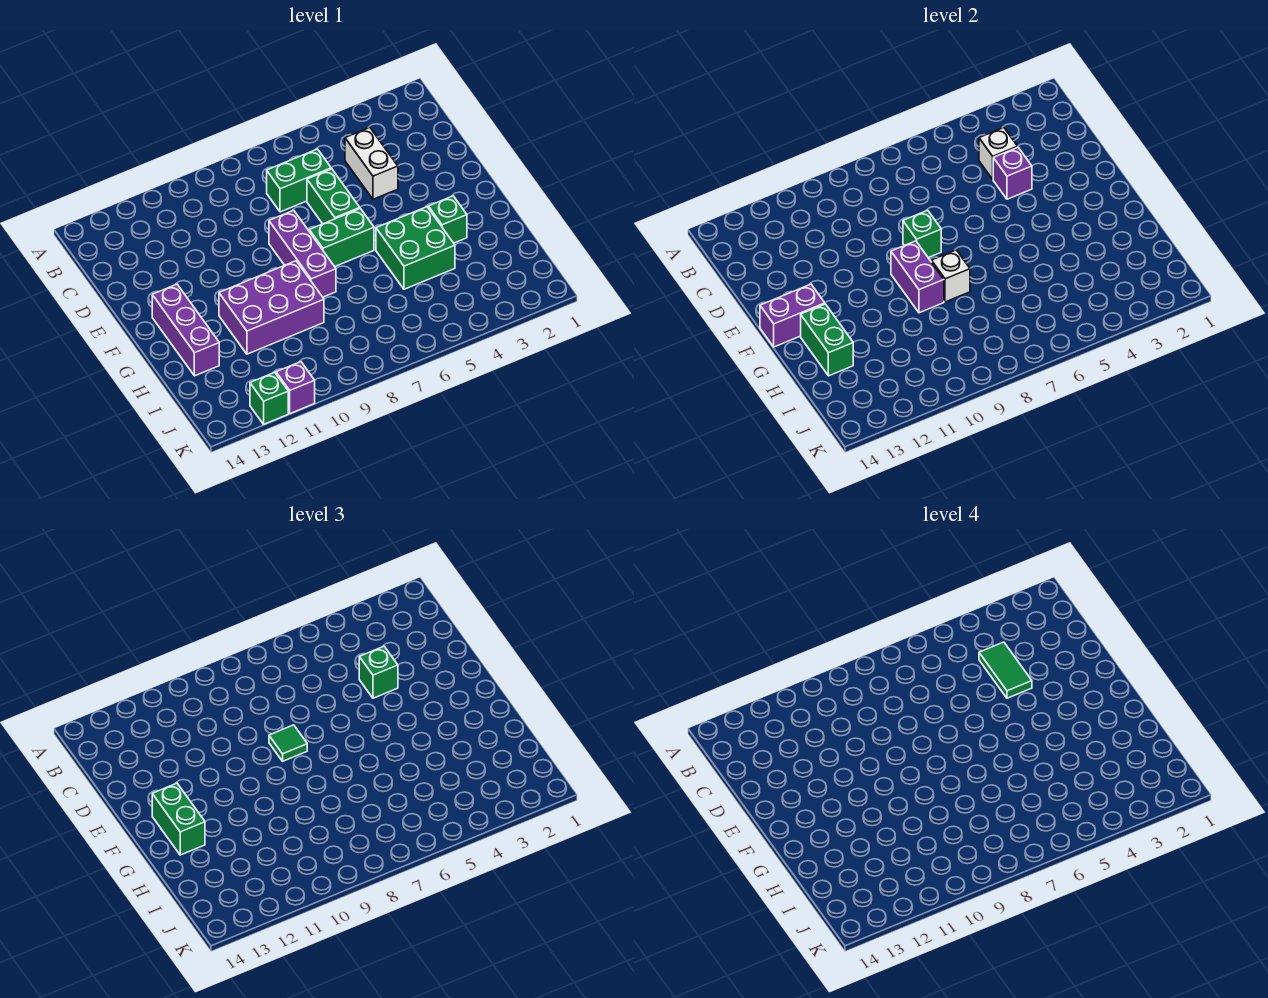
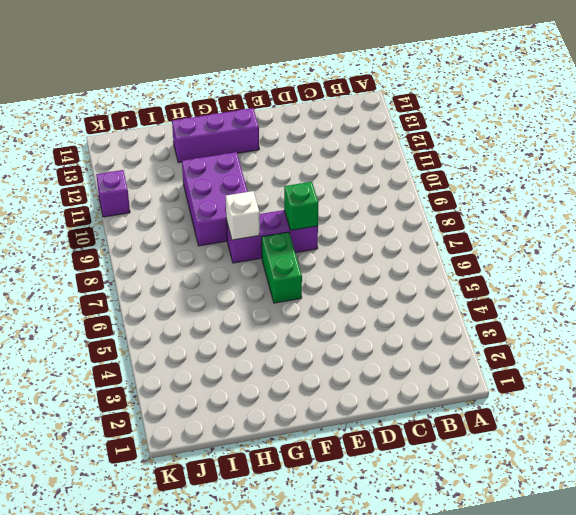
none -> white 1x2 brick [345,128,398,199]
none -> green 1x2 brick [267,149,331,212]
none -> green 1x2 brick [307,169,360,224]

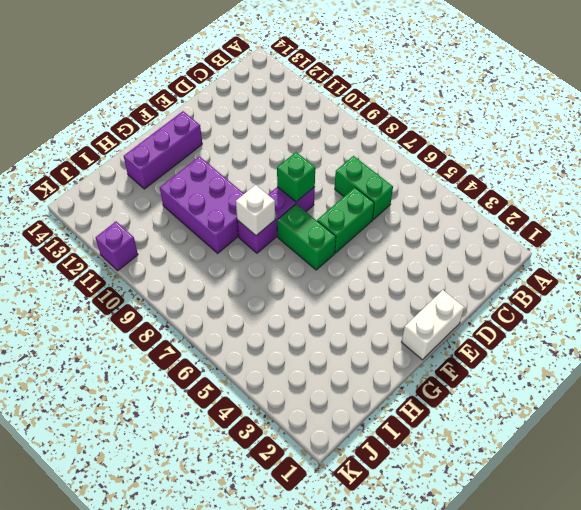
white 1x2 brick [402,290,464,360] -> white 1x2 brick moved to [345,128,398,199]
none -> green 1x1 brick [428,196,467,243]
none -> green 2x2 brick [376,207,455,289]
none -> green 1x1 brick [250,372,288,424]

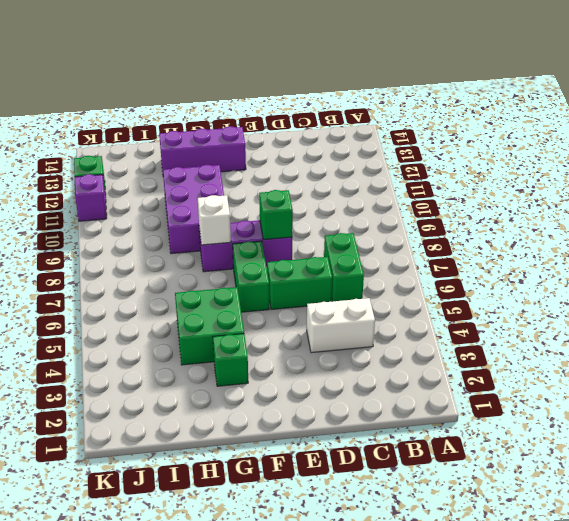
none -> white 1x1 brick [979,128,1018,179]
none -> purple 1x1 brick [993,147,1032,199]
none -> purple 1x2 brick [891,241,944,313]

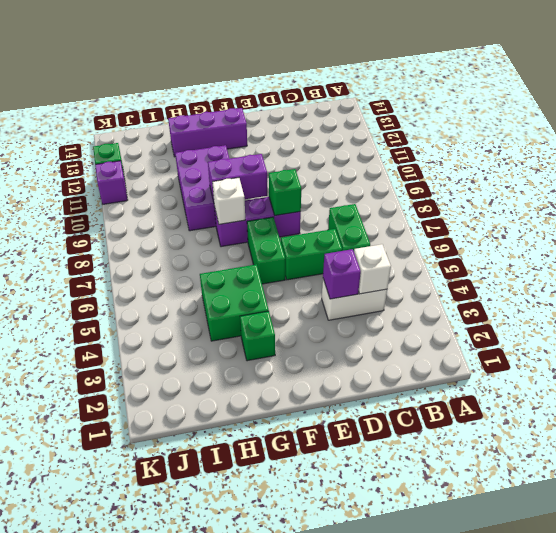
none -> purple 1x2 brick [760,284,825,347]
none -> green 1x2 brick [801,304,853,376]
none -> green 1x1 brick [359,646,398,698]

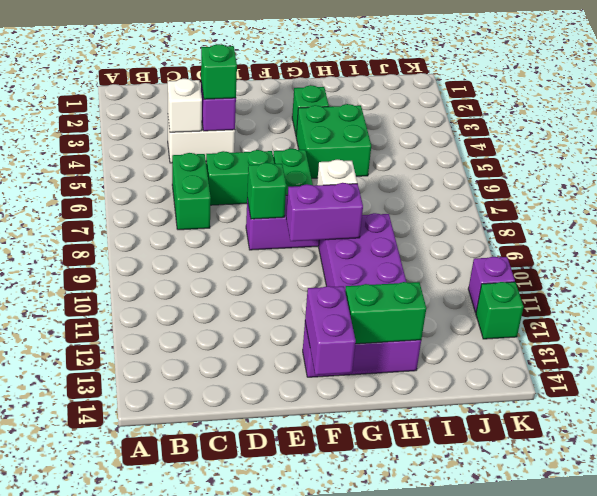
none -> green 1x1 tile [269,725,307,761]
none -> green 1x2 brick [152,783,205,855]
none -> green 1x2 tile [979,642,1032,698]

